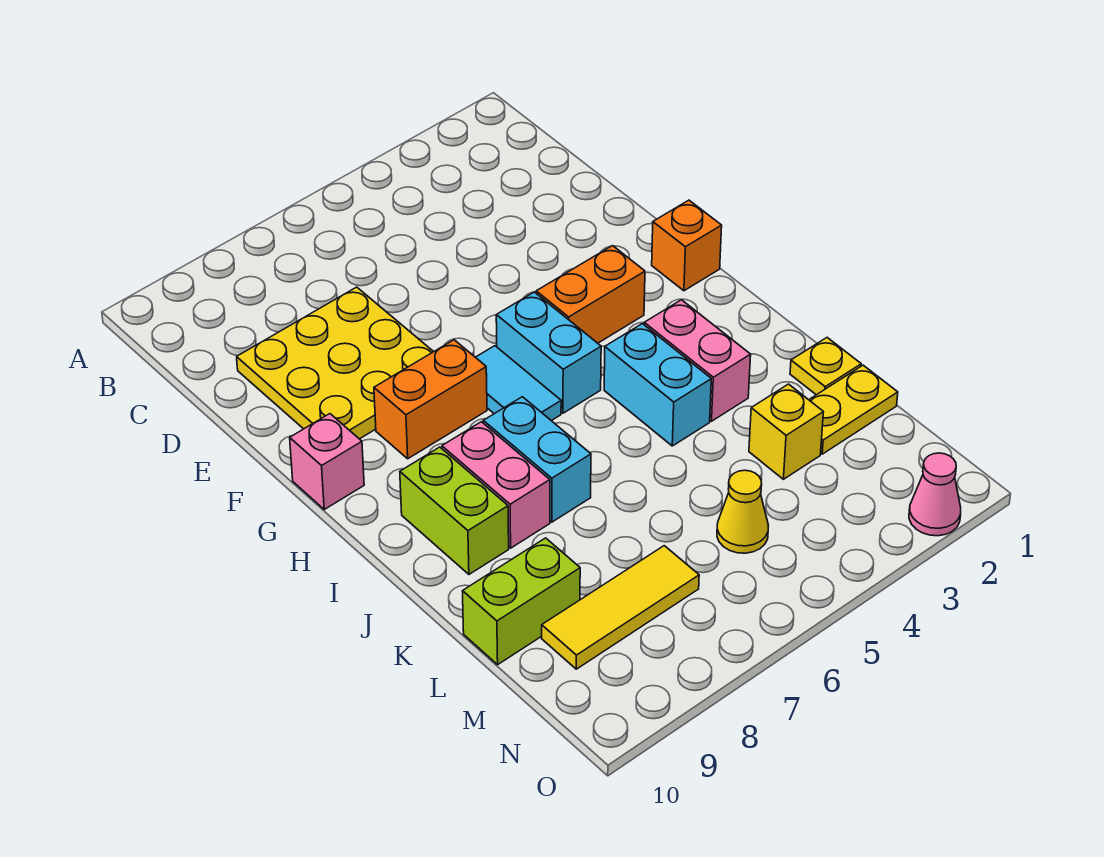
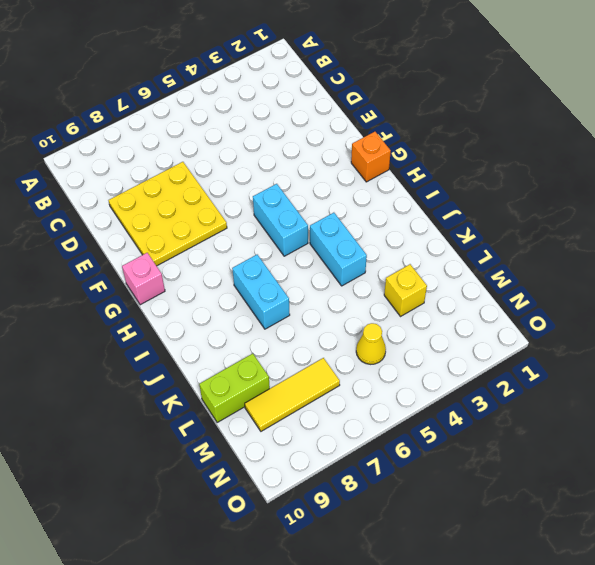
none -> orange 1x2 brick [536,246,645,343]
none -> cyan 1x2 tile [476,346,561,421]
none -> orange 1x2 brick [374,340,487,459]

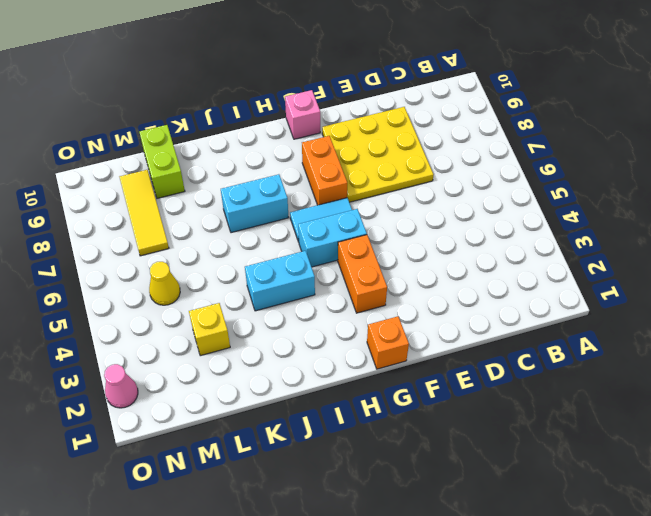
none -> pink 1x2 brick [644,300,751,421]
none -> pink 1x2 brick [442,422,550,548]
none -> lime 1x2 brick [400,447,509,574]

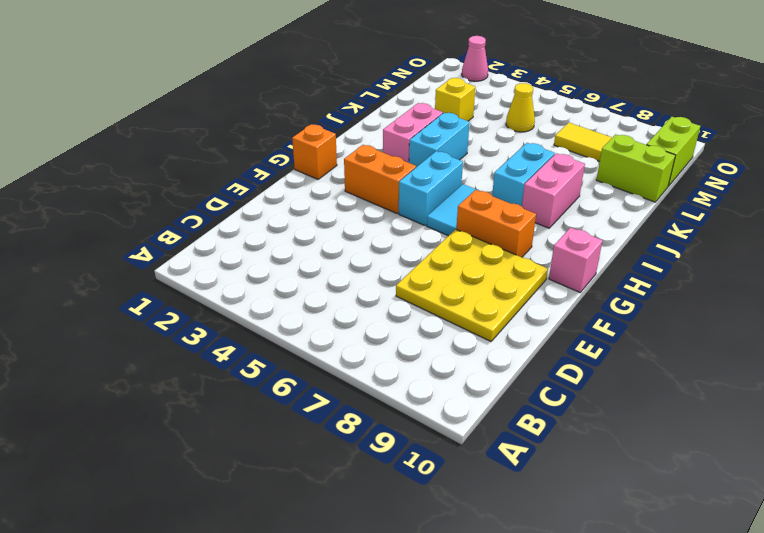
lime 1x2 brick [646,117,700,186] -> lime 1x2 brick moved to [400,447,509,574]
none -> yellow 1x1 plate [790,338,861,395]
none -> yellow 1x2 plate [809,365,898,454]

